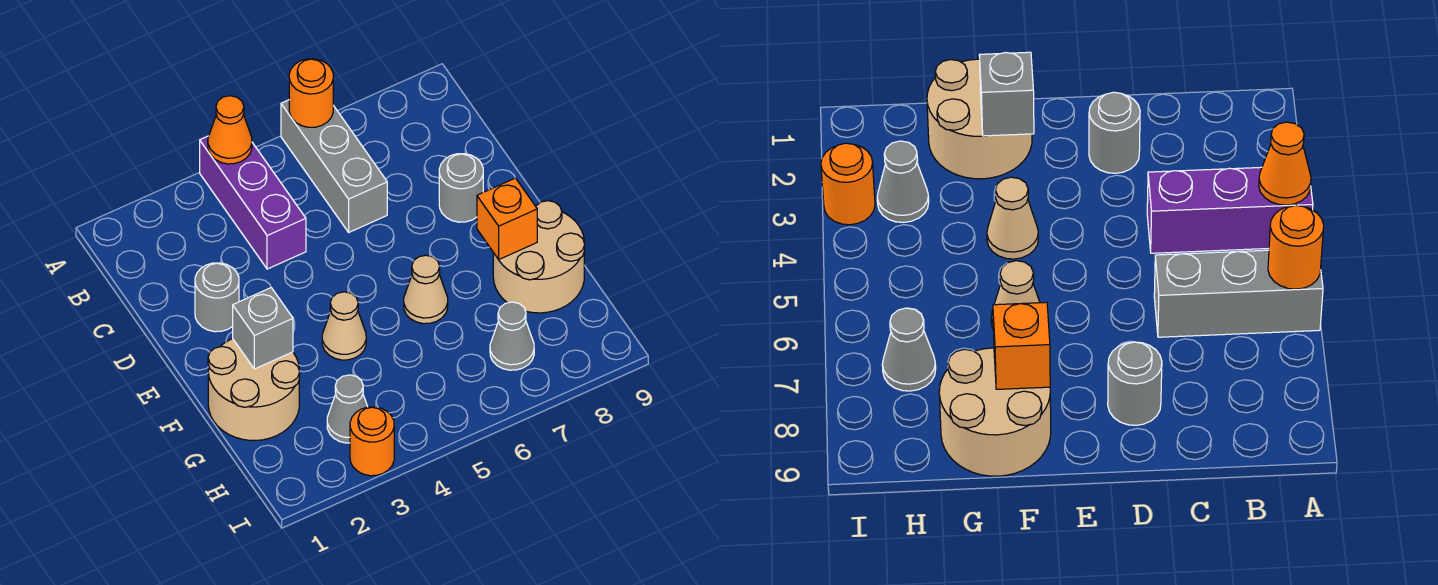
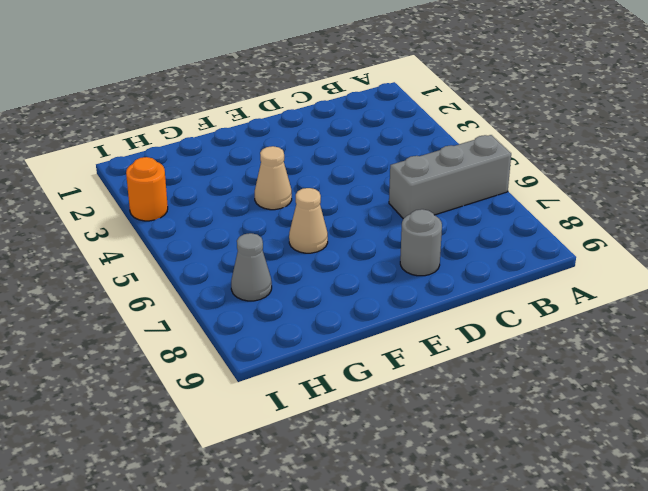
none -> purple 1x3 brick [200,136,306,269]
none -> grey 1x1 round brick [195,263,239,332]
none -> tan 2x2 round brick [208,339,300,441]

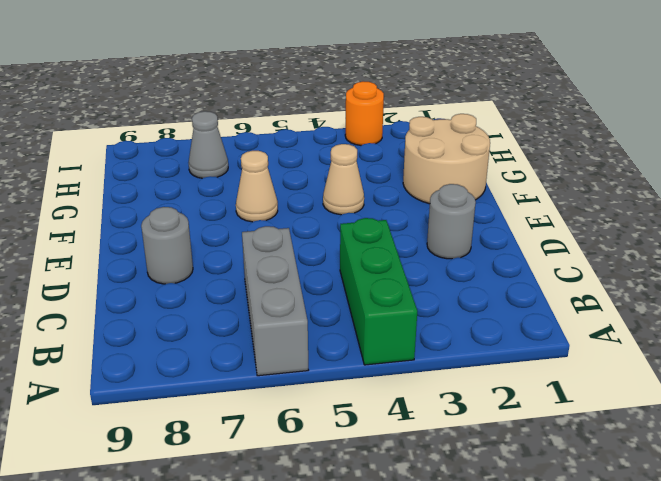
green 1x3 brick [340,218,417,365] -> purple 1x3 brick [200,136,306,269]
none -> tan 2x2 round brick [493,201,585,313]
none -> grey 1x1 cone [327,375,368,443]
none -> orange 1x1 cone [208,96,252,164]

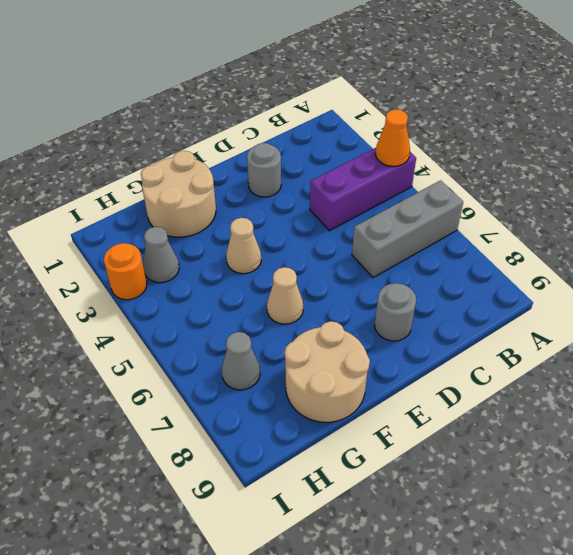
none -> orange 1x1 round brick [289,59,333,127]
none -> grey 1x1 brick [233,288,293,369]
none -> orange 1x1 brick [477,178,537,259]

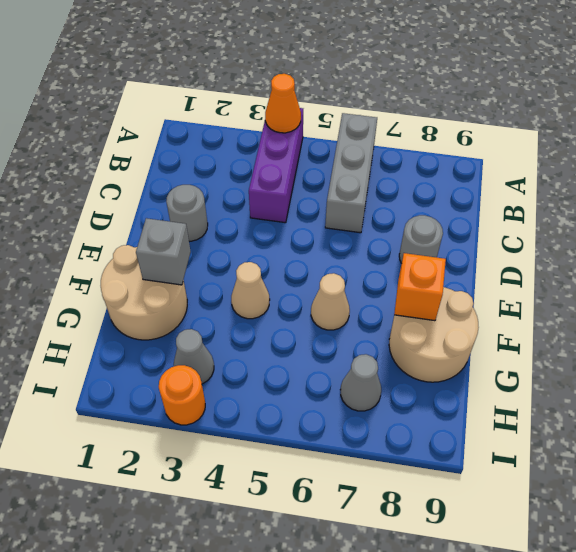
none -> orange 1x1 round brick [289,59,333,127]

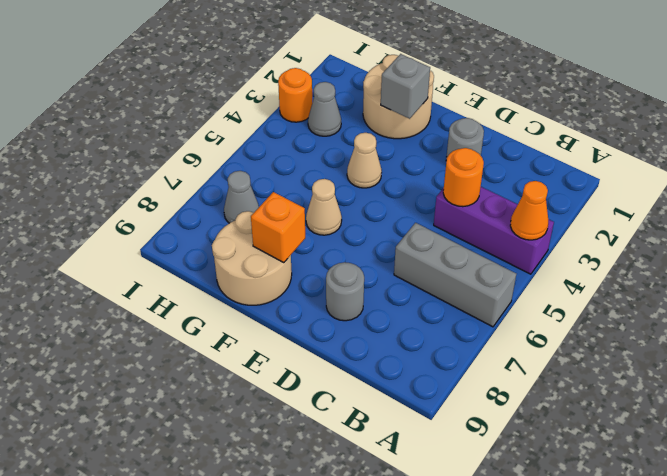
orange 1x1 round brick [443,148,484,207] -> orange 1x1 round brick moved to [289,59,333,127]

